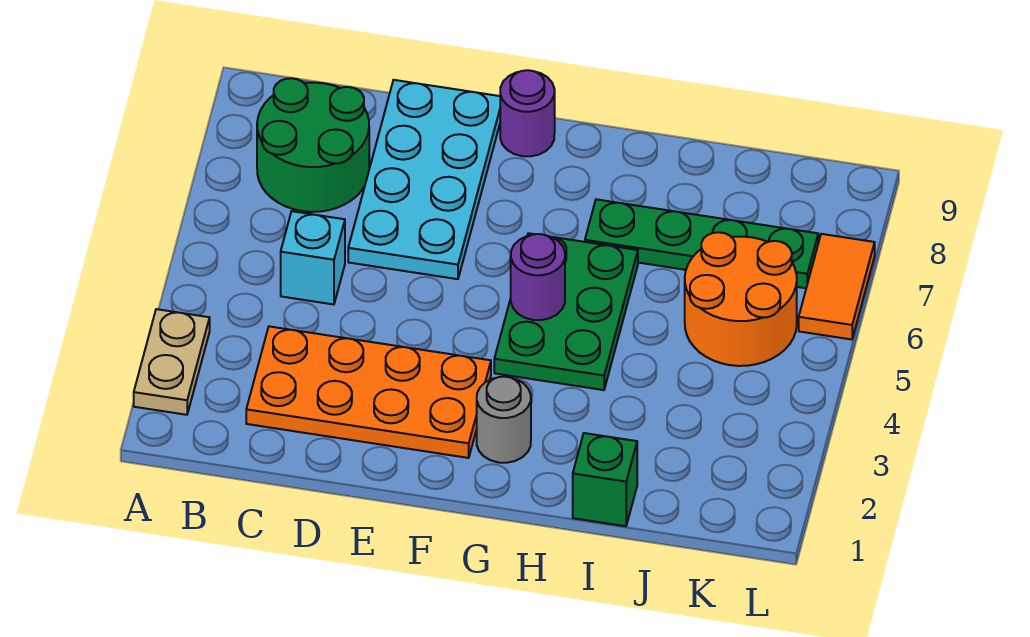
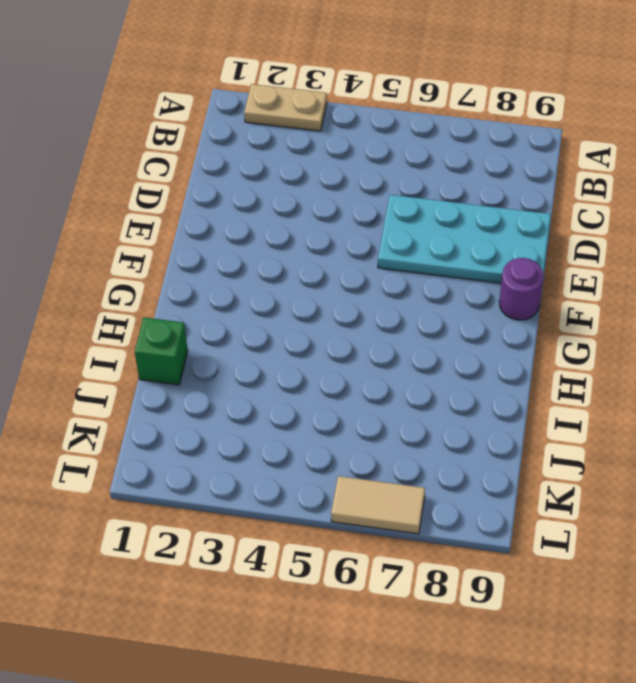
tan 1x2 tile [331,476,425,534] -> orange 1x2 tile [799,234,875,339]
none -> green 2x2 round brick [257,78,369,212]
none -> orange 2x4 plate [246,326,491,458]
none -> cyan 1x1 brick [281,211,345,304]

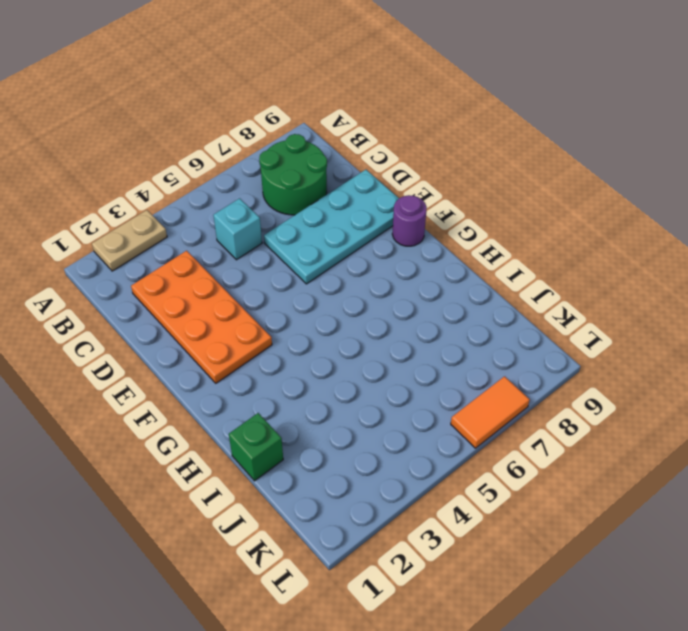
none -> grey 1x1 round brick [477,377,531,463]
none -> green 2x3 plate [494,233,638,390]
none -> green 1x4 plate [585,199,818,288]

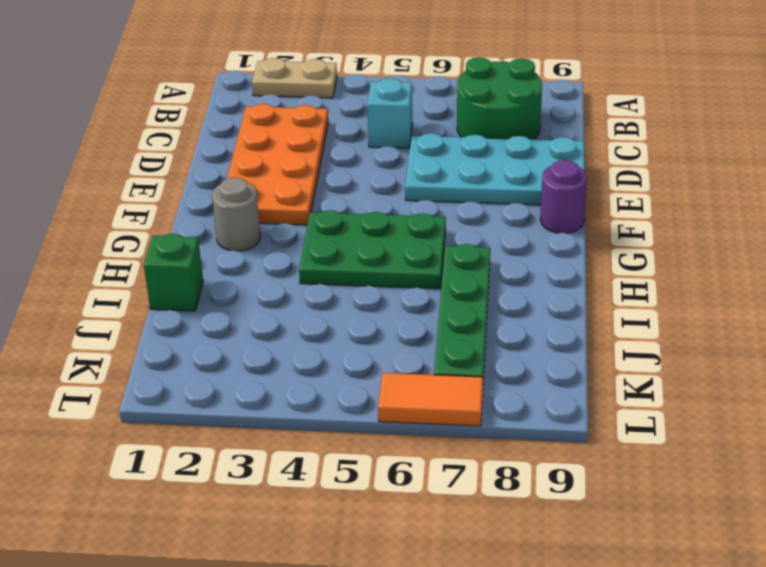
none -> orange 2x2 round brick [685,232,797,366]
none -> purple 1x1 round brick [511,234,565,320]

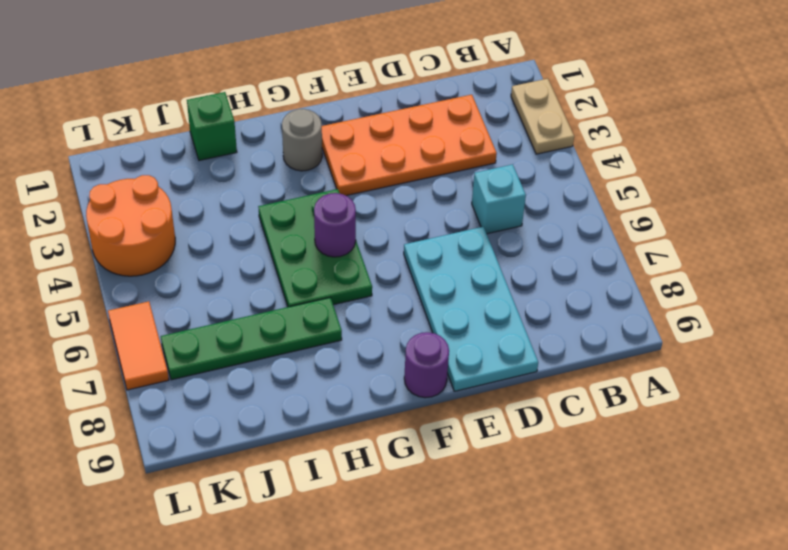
orange 2x2 round brick [86,175,175,276] -> orange 2x2 round brick moved to [685,232,797,366]
none -> green 2x2 round brick [257,78,369,212]

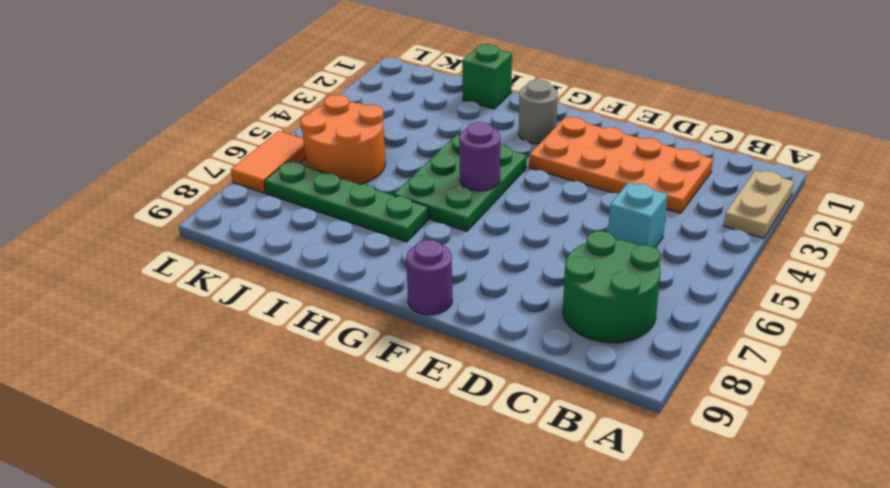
none -> cyan 2x4 plate [348,80,500,279]

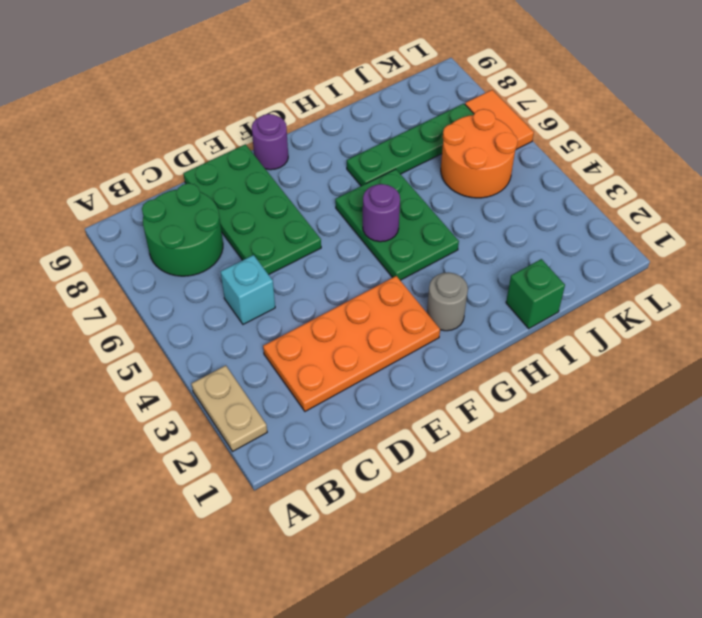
green 2x4 plate [183,144,321,275] -> cyan 2x4 plate [348,80,500,279]

